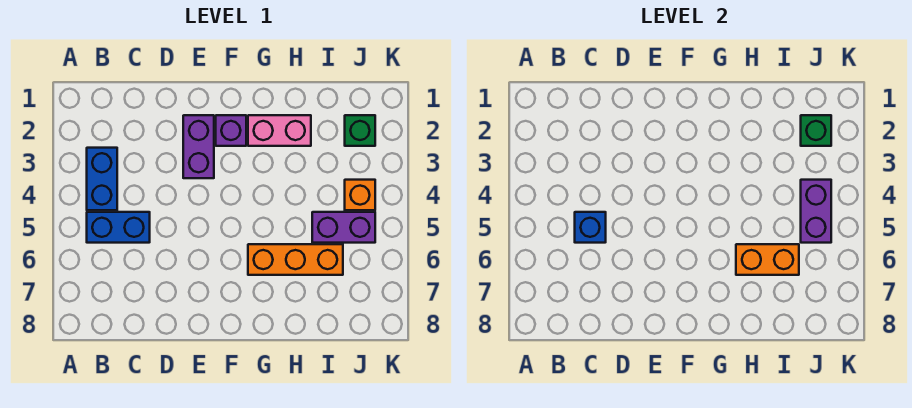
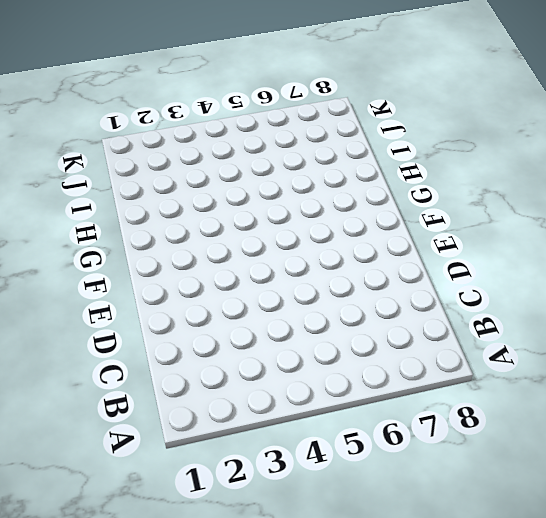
none -> blue 1x2 brick [87,148,117,210]
none -> blue 1x2 brick [87,212,150,243]
none -> purple 1x2 brick [183,115,214,178]

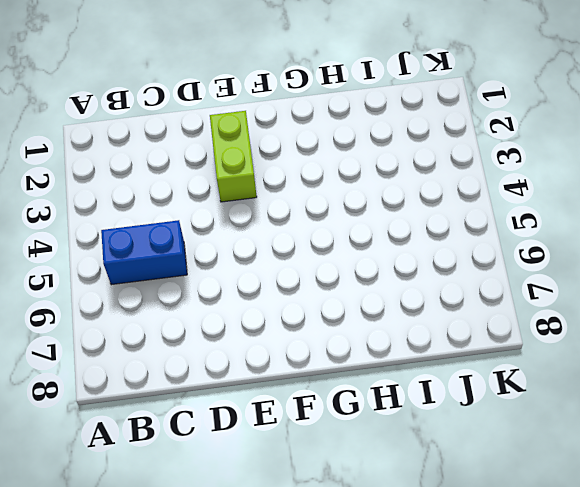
lime 1x2 brick [210,111,257,202] -> purple 1x2 brick [183,115,214,178]
none -> blue 1x2 brick [87,148,117,210]
none -> purple 1x1 brick [216,115,246,146]
none -> pink 1x2 brick [248,115,311,146]

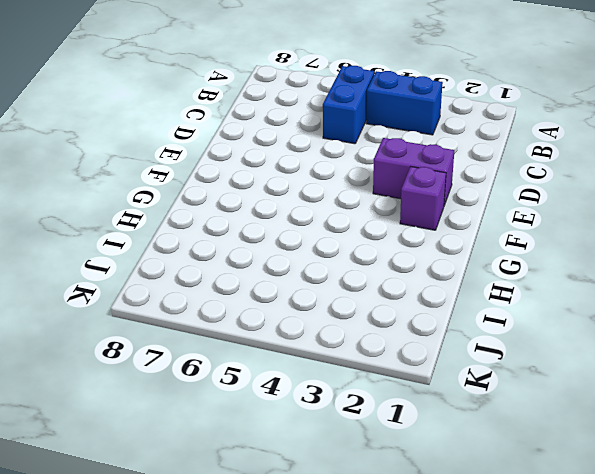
none -> pink 1x2 brick [248,115,311,146]
none -> orange 1x3 brick [248,244,343,275]
none -> purple 1x2 brick [312,212,375,243]

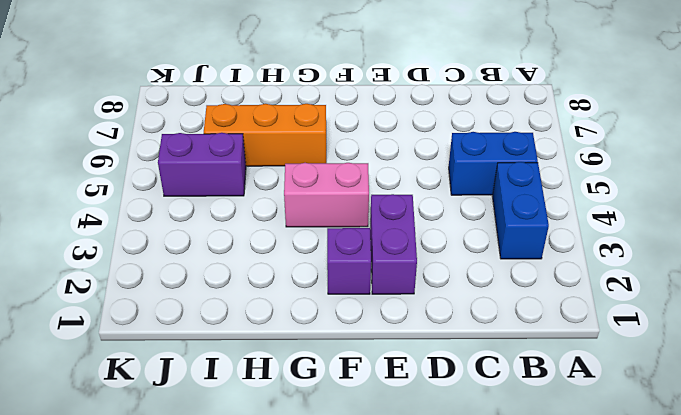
pink 1x2 brick [284,163,369,227] -> pink 1x2 brick moved to [248,115,311,146]
none -> green 1x1 brick [345,115,375,146]
none -> orange 1x1 brick [345,180,375,210]
none -> blue 1x1 brick [575,212,606,243]

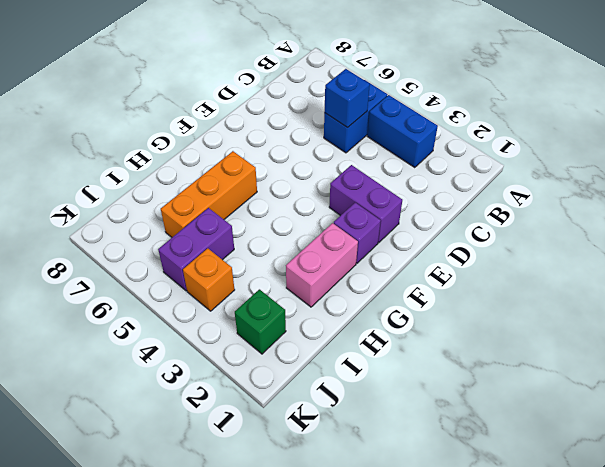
none -> orange 1x2 brick [736,244,799,275]
none -> green 1x1 brick [801,115,831,146]
none -> purple 1x2 brick [801,180,831,243]

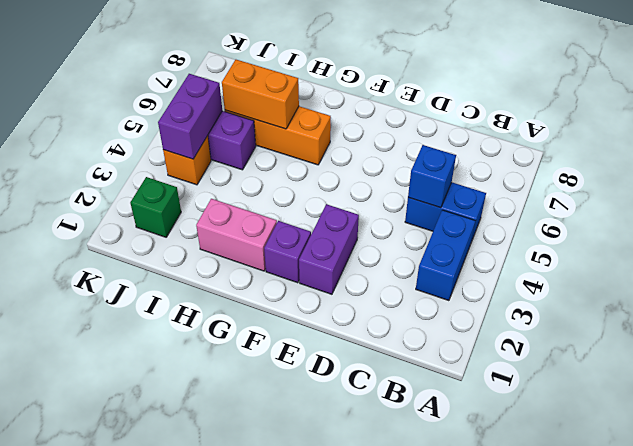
none -> green 1x1 brick [801,115,831,146]

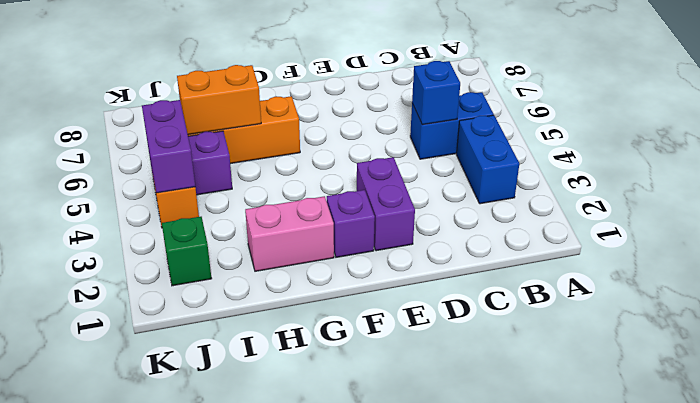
none -> green 1x1 brick [801,115,831,146]

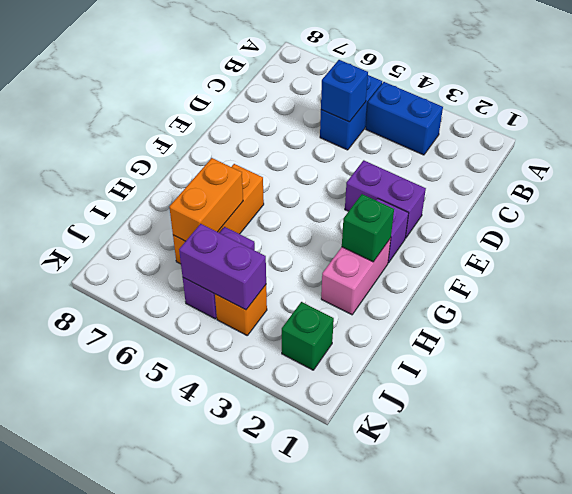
green 1x1 brick [342,194,394,262] -> green 1x1 brick moved to [801,115,831,146]

